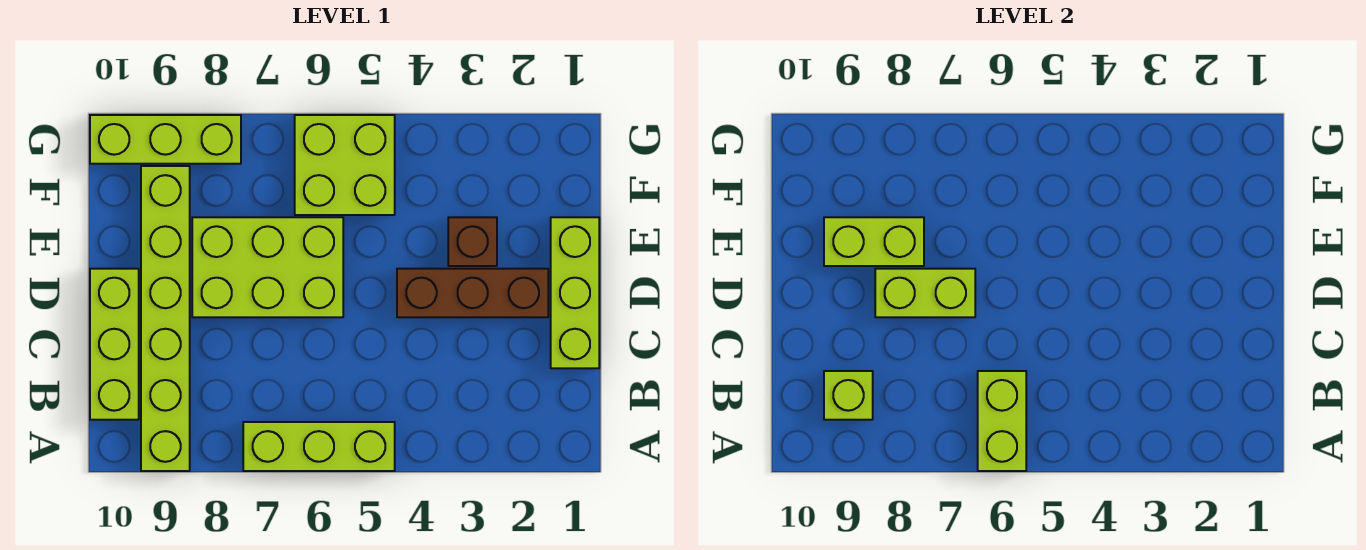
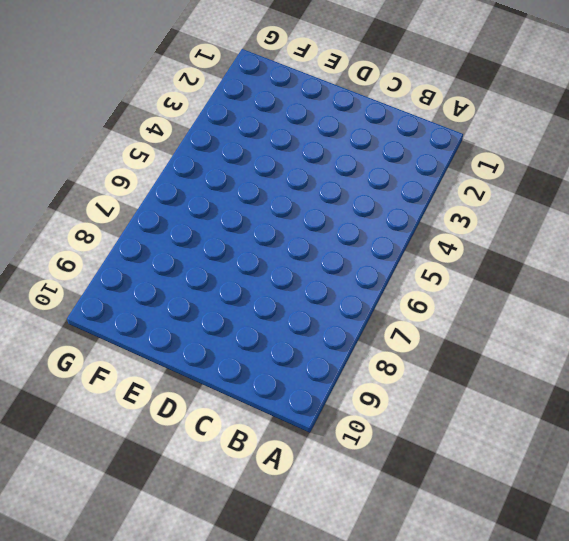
none -> lime 1x3 brick [243,422,395,471]
none -> lime 1x6 brick [141,166,190,471]
none -> lime 1x3 brick [90,269,139,420]

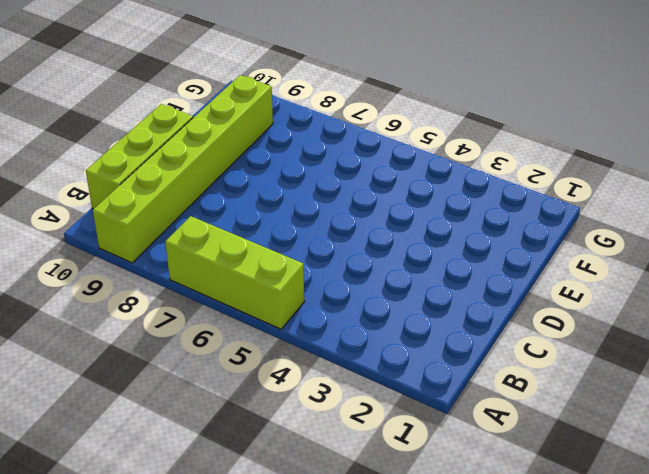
none -> lime 1x3 brick [551,217,599,368]
none -> brown 1x3 brick [397,269,548,317]
none -> lime 2x3 brick [192,217,343,317]

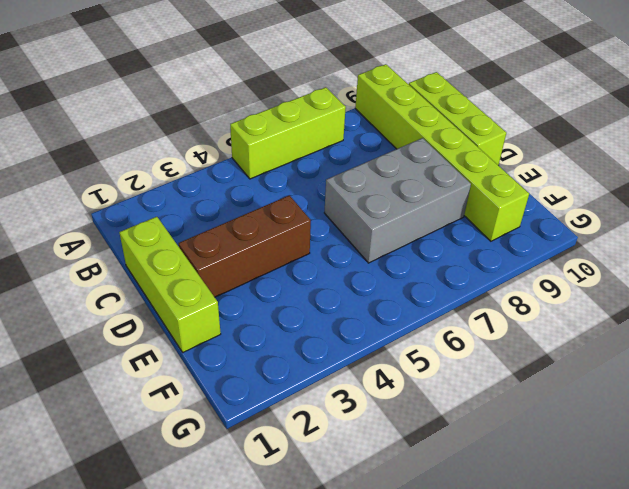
grey 2x3 brick [324,138,471,263] -> lime 2x3 brick [192,217,343,317]
none -> brown 1x1 brick [448,217,497,266]
none -> lime 2x2 brick [295,115,395,215]
none -> lime 1x3 brick [90,115,241,164]

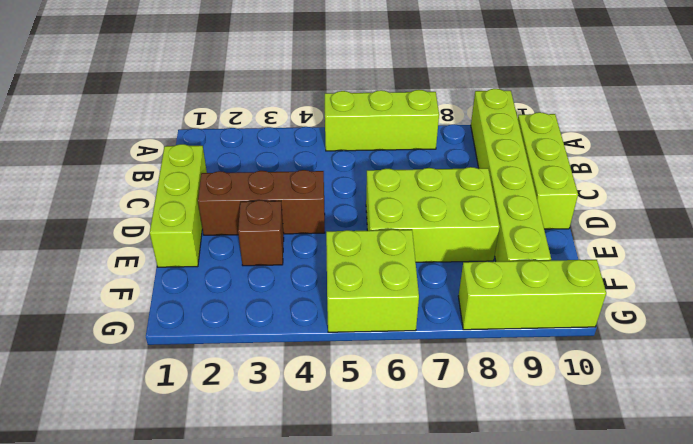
none -> lime 1x2 brick [978,371,1026,471]
none -> lime 1x1 brick [824,371,873,420]
none -> lime 1x2 brick [875,269,975,317]

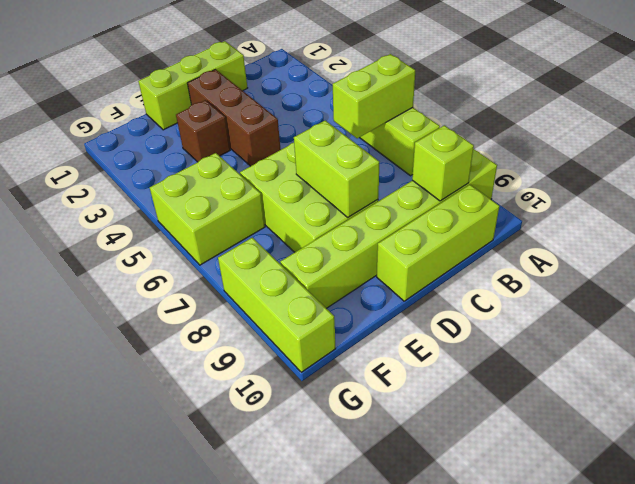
none -> lime 1x2 brick [824,217,924,266]

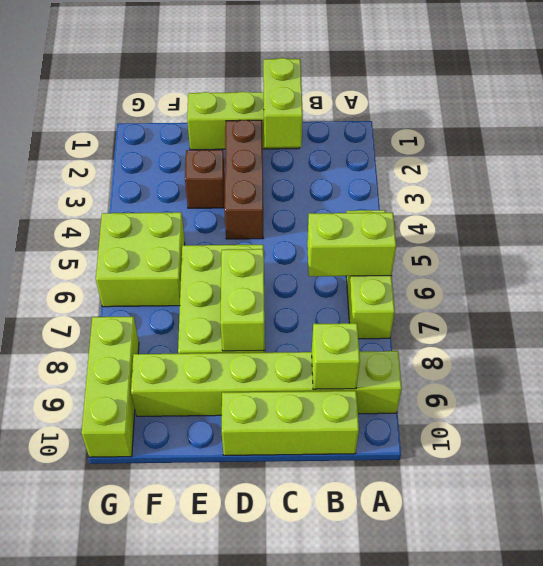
lime 1x2 brick [263,58,303,148] -> lime 1x2 brick moved to [824,217,924,266]

